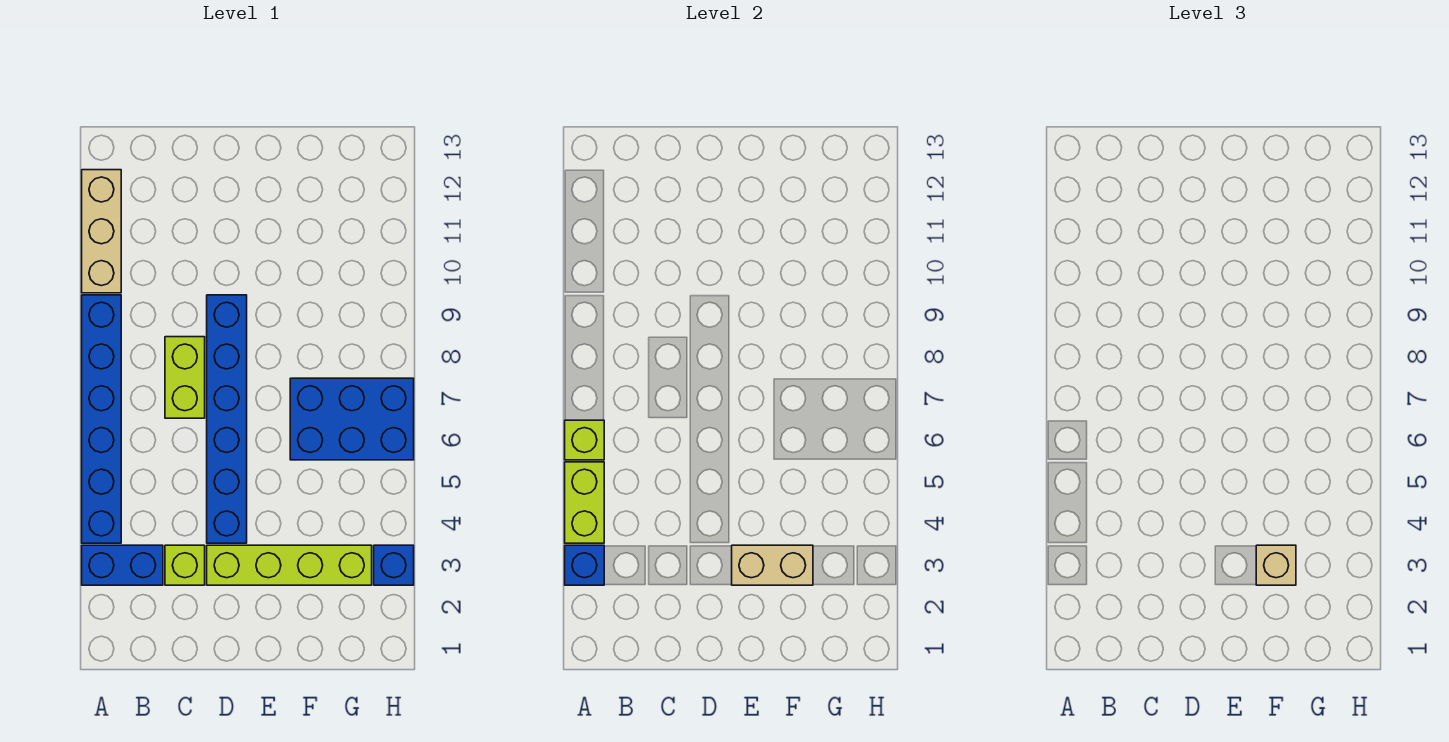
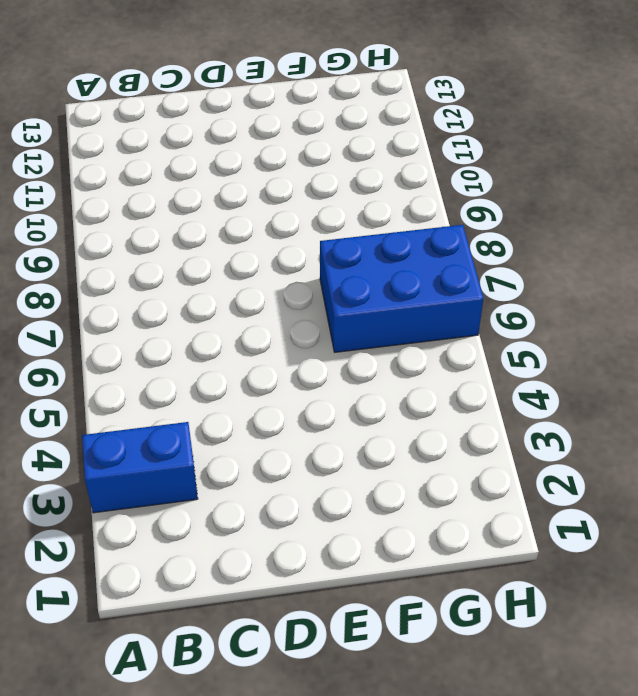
none -> blue 1x6 brick [82,295,121,543]
none -> tan 1x3 brick [82,170,121,293]
none -> lime 1x1 brick [165,545,205,585]

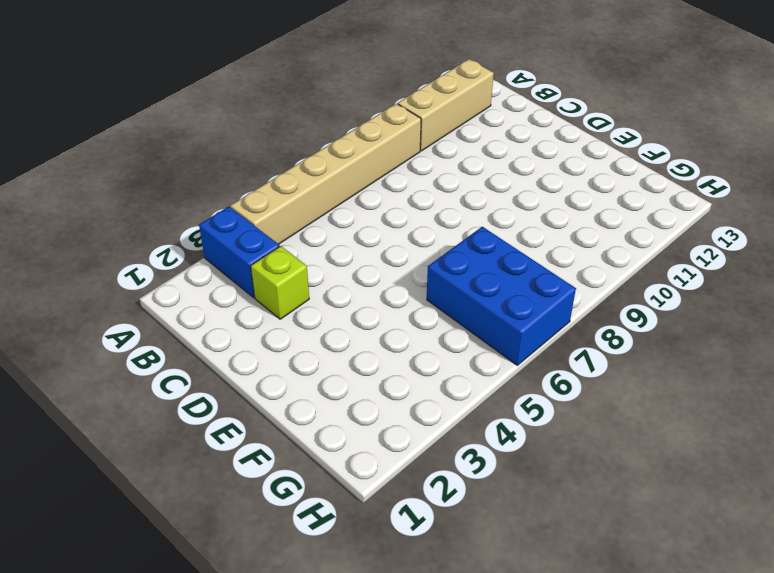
tan 1x6 brick [230,104,421,244] -> blue 1x6 brick [82,295,121,543]
none -> lime 1x2 brick [165,337,205,418]
none -> lime 1x4 brick [207,545,372,585]
none -> blue 1x6 brick [207,295,247,543]

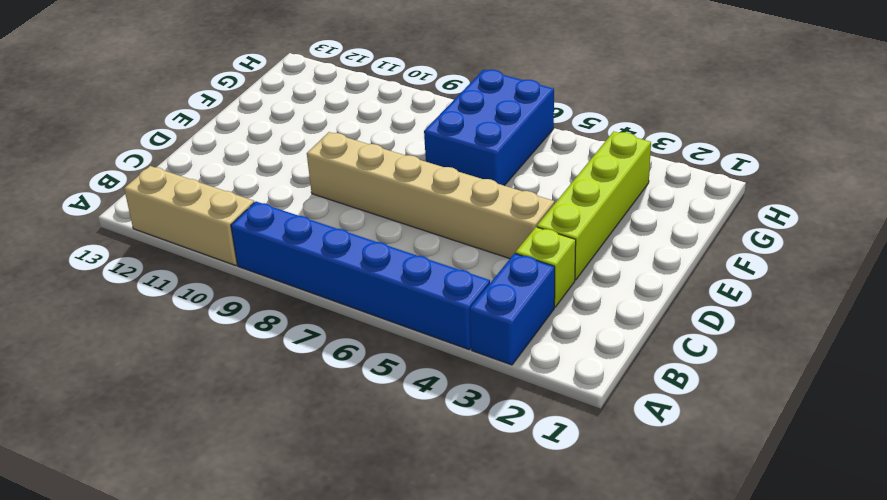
tan 1x6 brick [307,132,554,259] -> blue 1x6 brick [207,295,247,543]
none -> lime 1x2 brick [165,337,205,418]
none -> blue 1x1 brick [374,545,414,585]
none -> blue 1x1 brick [565,545,604,585]

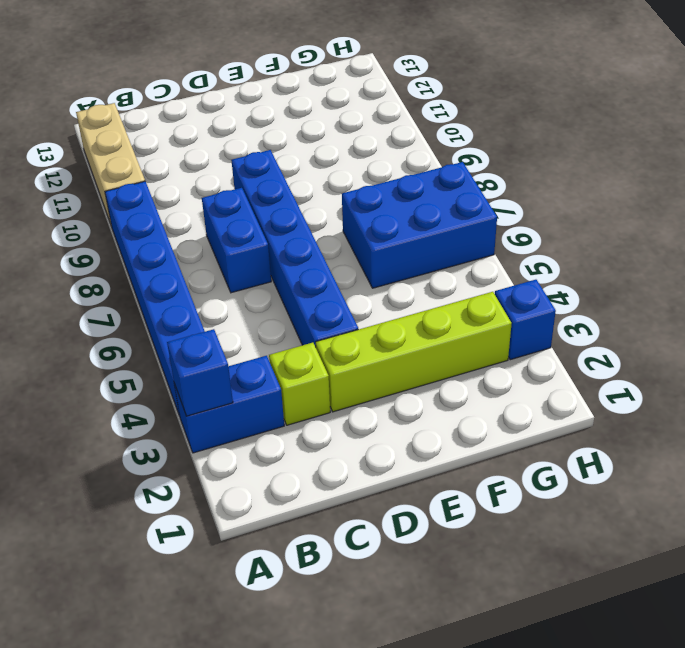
blue 1x2 brick [202,188,271,293] -> lime 1x2 brick [165,337,205,418]
none -> lime 1x2 brick [565,462,604,543]
none -> lime 1x1 brick [565,420,604,460]
none -> tan 1x2 brick [732,545,813,585]

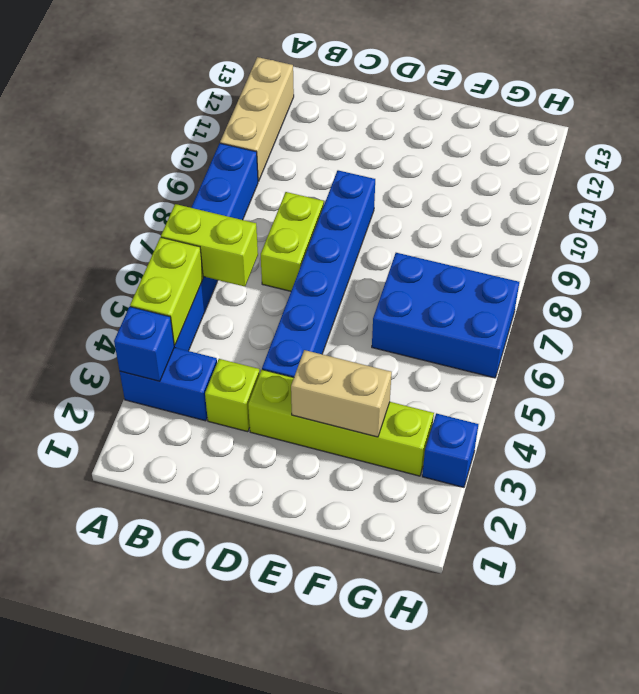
lime 1x2 brick [161,204,258,287] -> lime 1x1 brick [565,420,604,460]
none -> tan 1x1 brick [1256,545,1296,585]

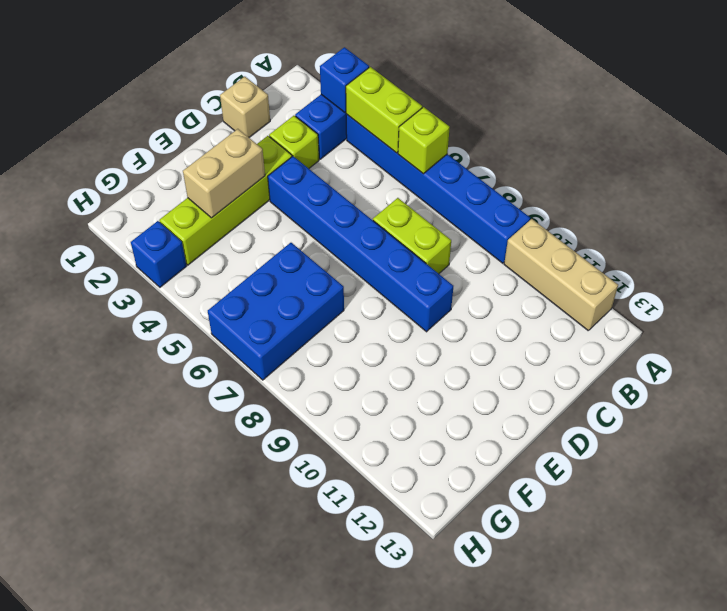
tan 1x1 brick [220,77,270,137] -> tan 1x1 brick moved to [1256,545,1296,585]

